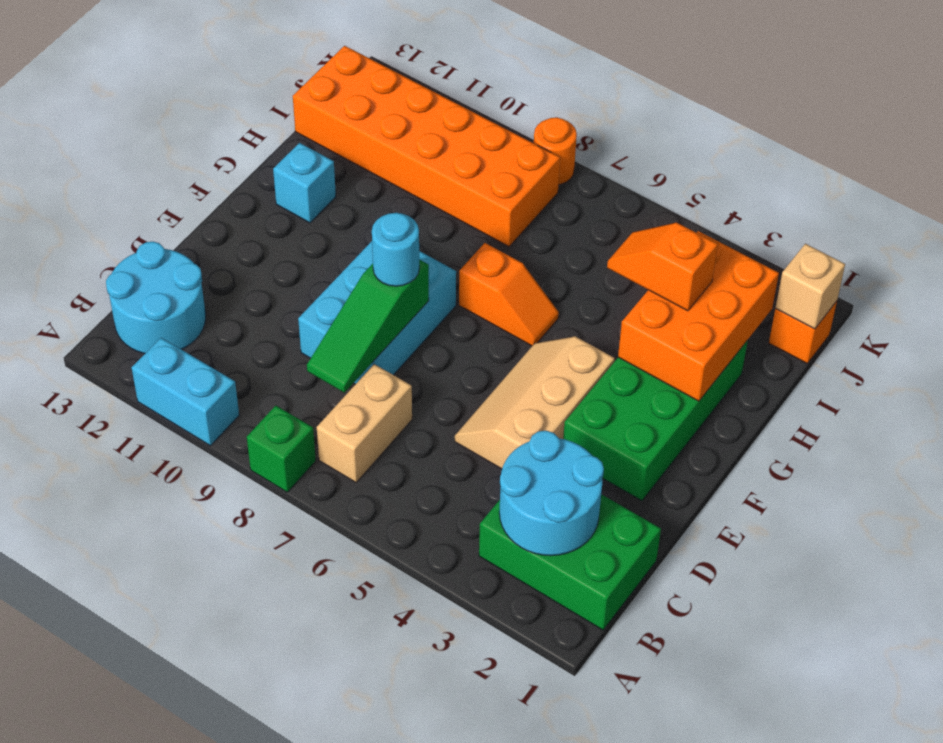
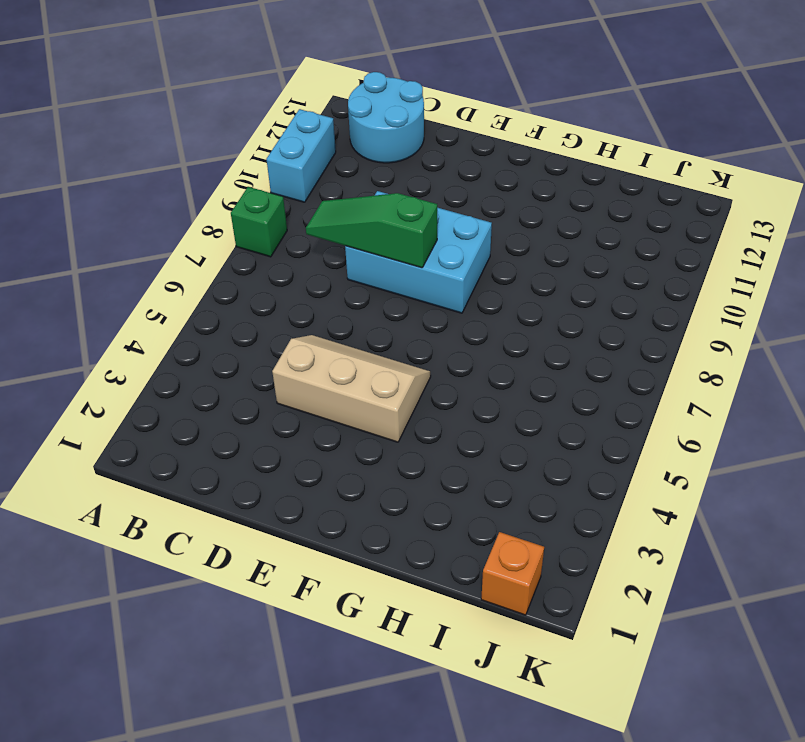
none -> green 2x3 brick [479,494,661,630]
none -> tan 1x2 brick [317,364,412,482]
none -> green 2x4 brick [563,340,748,501]

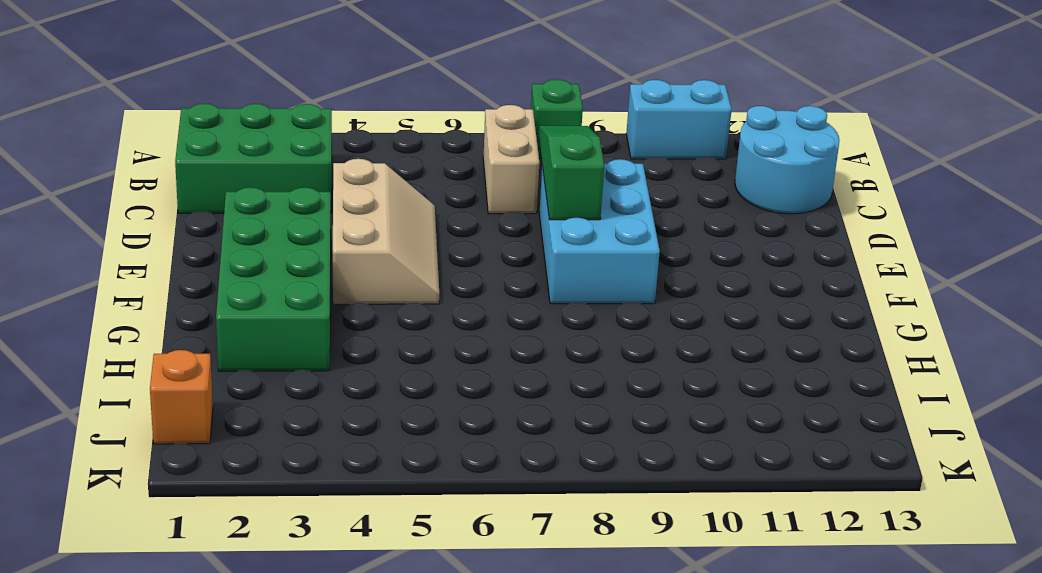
none -> orange 1x2 slope [459,243,559,346]
none -> cyan 1x1 brick [273,143,336,223]
none -> orange 2x6 brick [293,46,560,247]

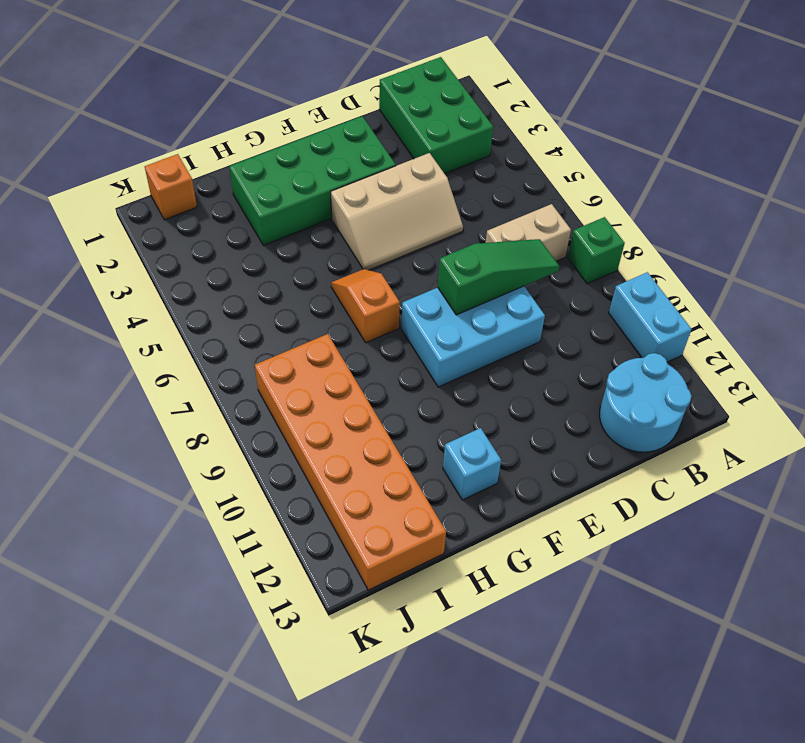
none -> orange 1x1 round brick [534,117,577,185]
none -> cyan 2x2 round brick [499,431,604,556]
none -> orange 2x3 brick [618,231,779,401]

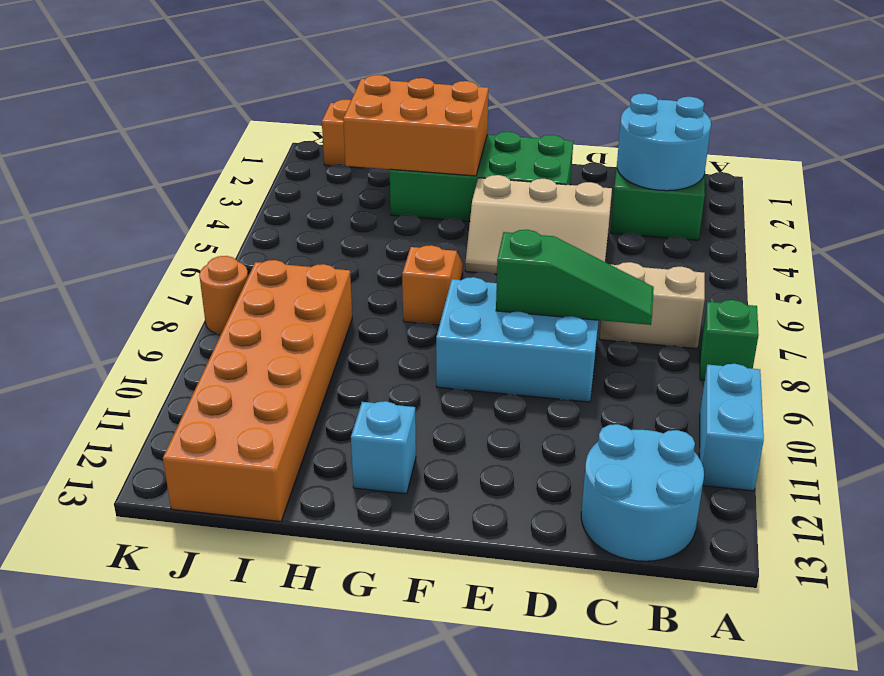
none -> tan 1x1 brick [775,244,845,329]
none -> cyan 1x1 round brick [372,213,419,286]
none -> orange 1x2 slope [607,223,718,311]

